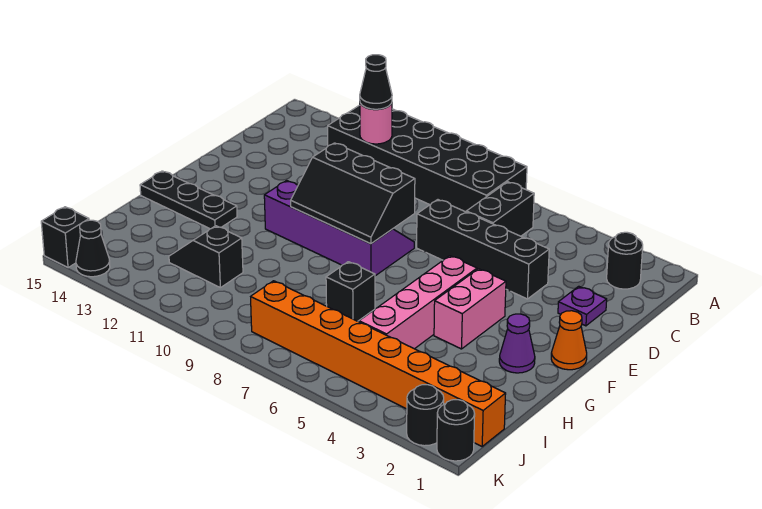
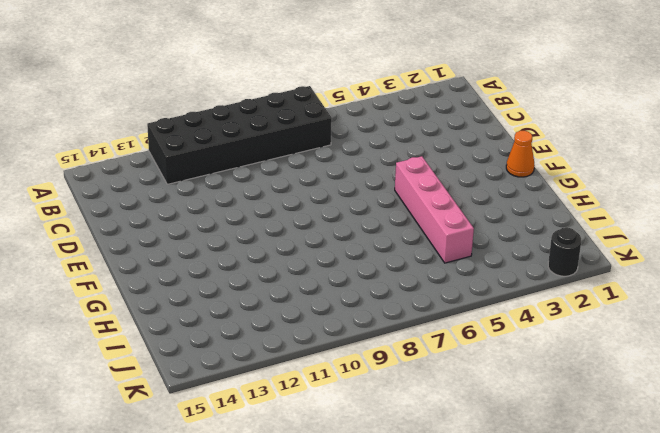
none -> black 1x1 round brick [607,232,643,289]
none -> black 1x2 brick [466,182,534,236]
none -> purple 1x1 plate [558,286,607,326]

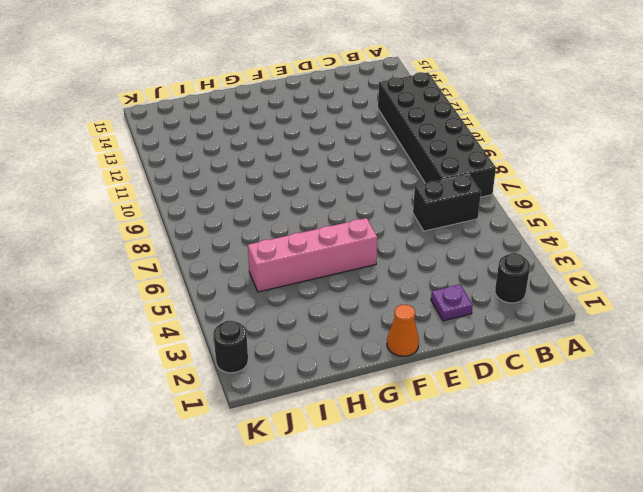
none -> black 1x4 brick [417,200,549,299]
none -> purple 2x4 slope [264,180,414,276]
none -> pink 1x2 brick [434,269,506,349]

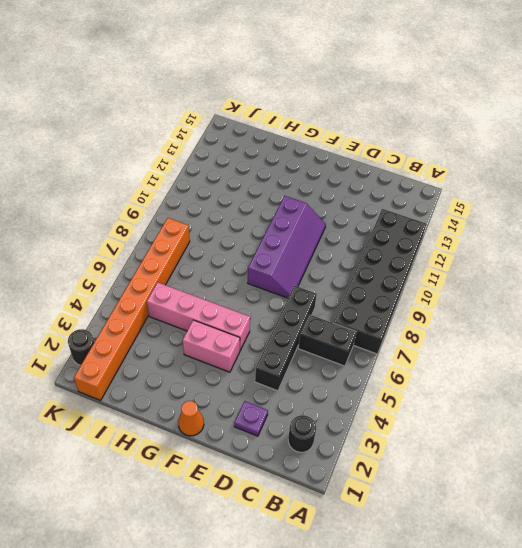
none -> purple 1x1 cone [499,314,535,373]
none -> black 1x3 plate [140,171,237,229]
none -> black 1x1 brick [326,262,375,321]

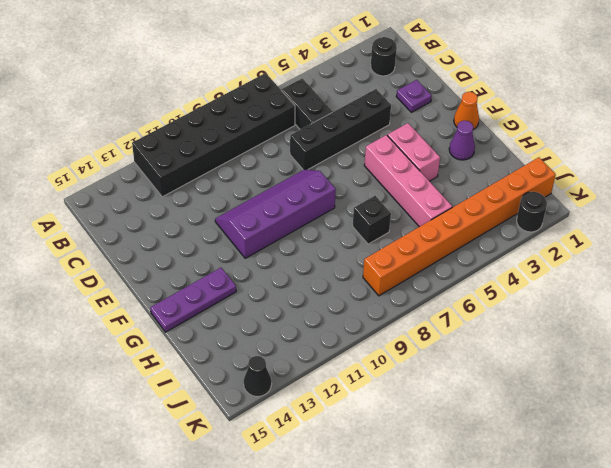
purple 1x3 plate [150,268,236,332] -> black 1x3 plate [140,171,237,229]
none -> black 1x2 slope [169,226,243,288]
none -> black 1x1 round brick [437,400,475,461]
none -> black 1x1 brick [41,207,89,268]

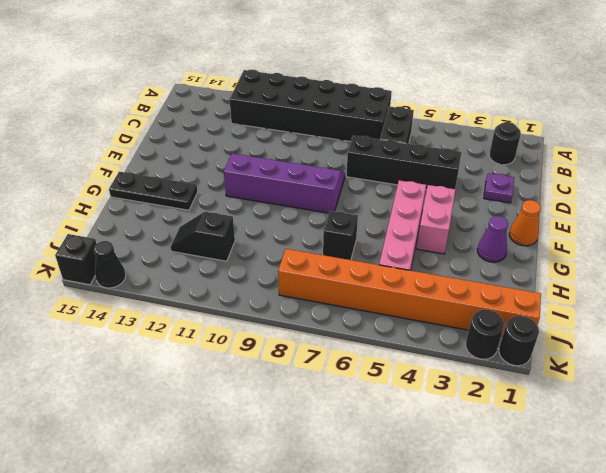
none -> pink 1x1 round brick [360,103,392,144]
none -> black 2x3 slope [291,143,415,244]
none -> black 1x1 cone [360,55,392,109]

